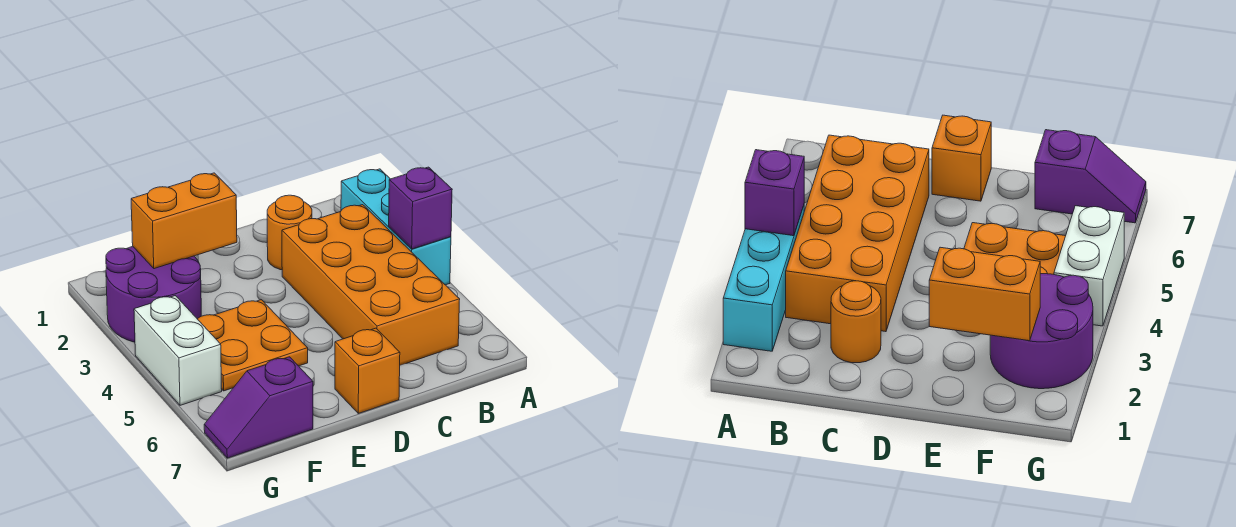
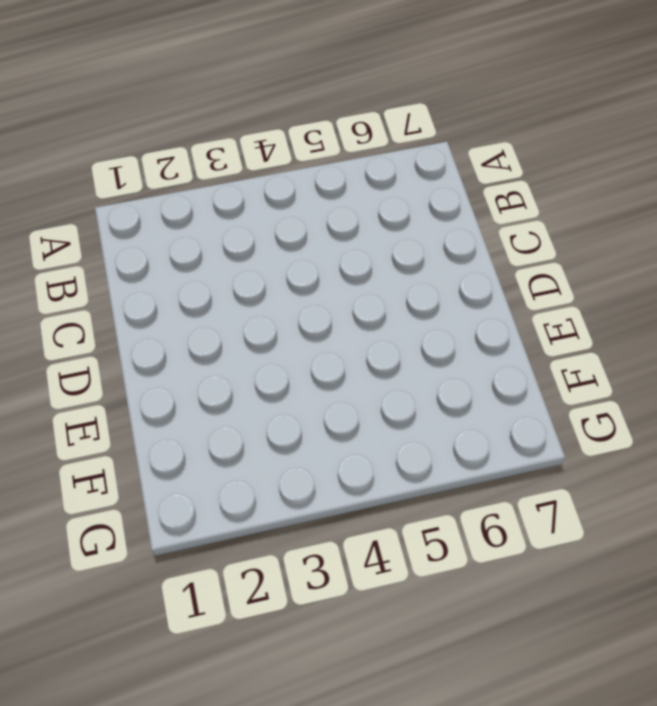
none -> cyan 1x3 brick [341,169,451,285]
none -> orange 2x4 brick [282,205,460,365]

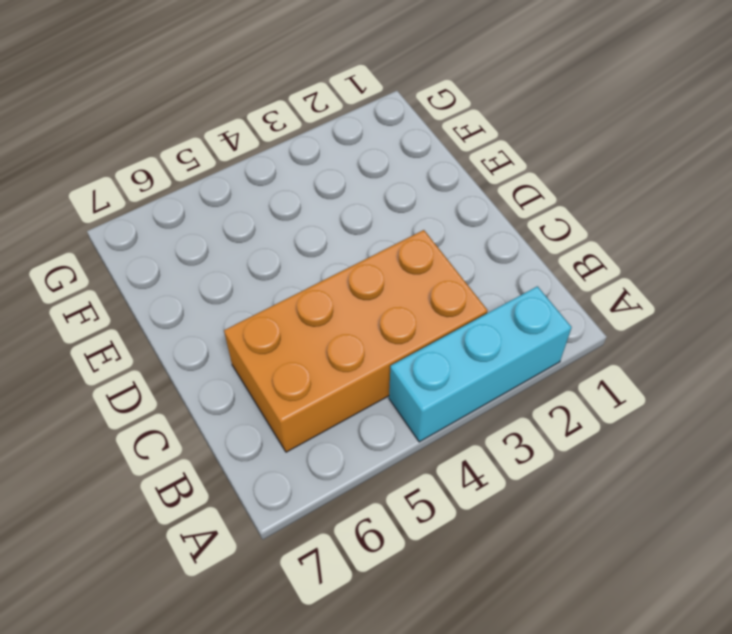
none -> orange 1x1 round brick [267,195,312,270]
none -> orange 1x1 brick [335,328,400,413]

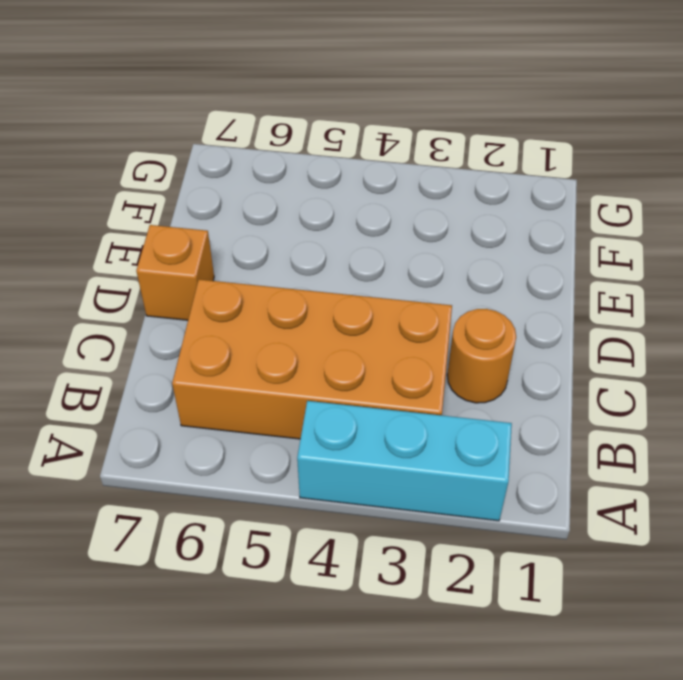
none -> orange 2x2 plate [198,300,308,391]
none -> purple 2x2 round brick [106,246,201,342]

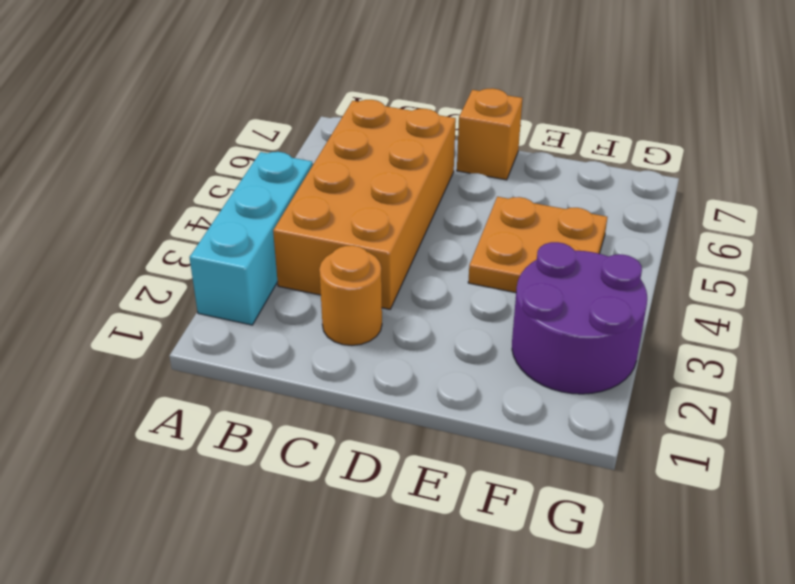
none -> purple 1x2 slope [204,357,313,458]
none -> white 1x2 brick [134,296,222,405]

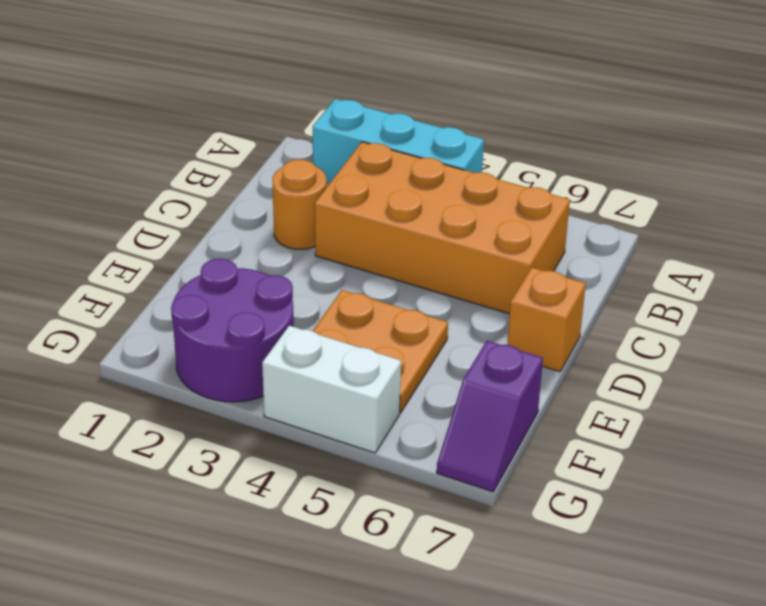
none -> purple 1x1 brick [389,167,452,249]
none -> orange 1x2 brick [131,173,237,269]

